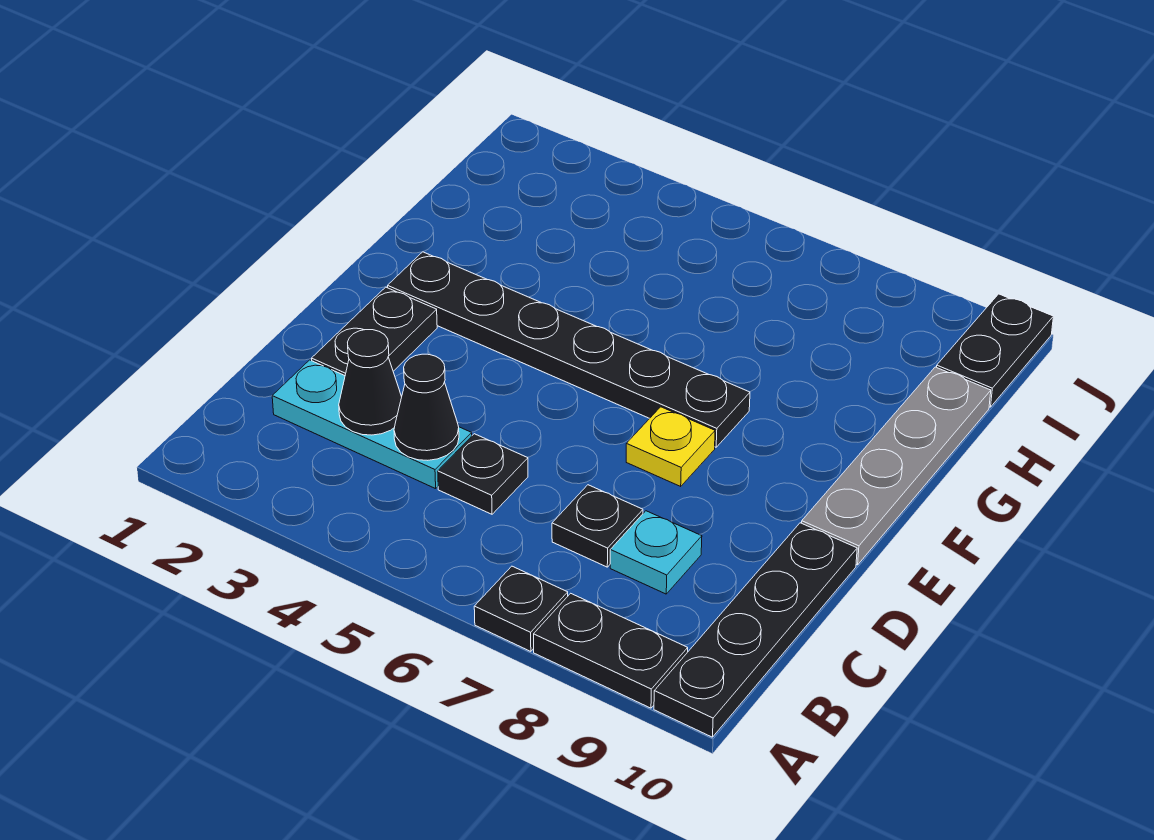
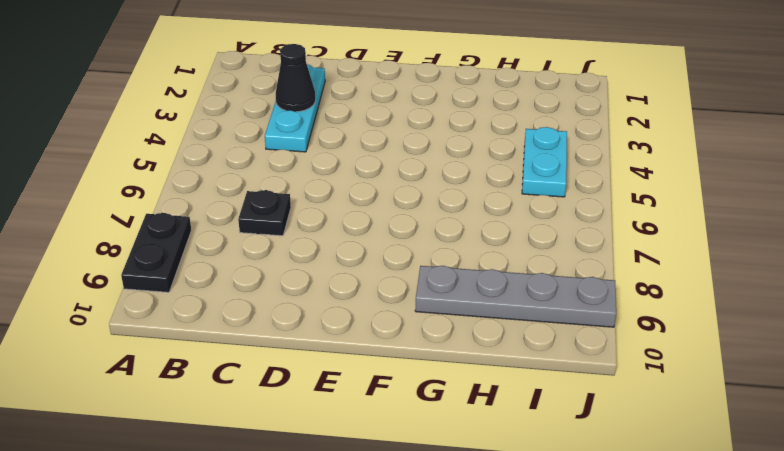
grey 1x4 plate [415,266,616,327] -> grey 1x4 plate moved to [802,367,991,565]
cyan 1x2 plate [522,127,567,197] -> none
none -> black 1x1 plate [474,566,568,651]
none -> black 1x4 plate [654,523,857,737]
none -> black 1x1 plate [438,434,528,514]

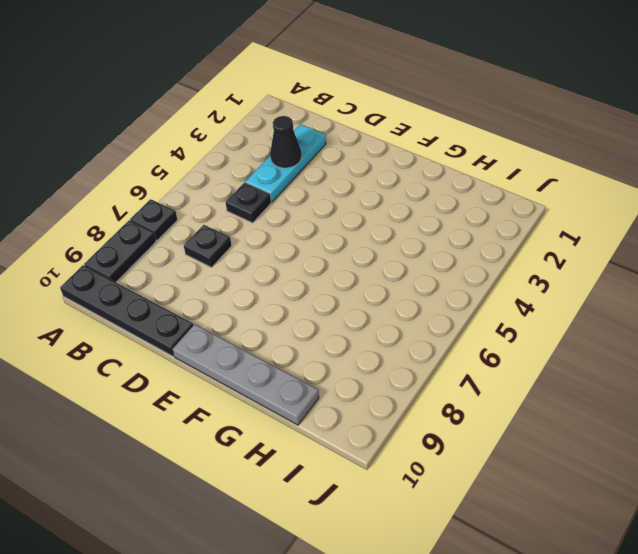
none -> cyan 1x1 plate [610,511,702,594]
none -> black 1x2 plate [312,287,437,376]
none -> yellow 1x1 plate [626,407,715,486]

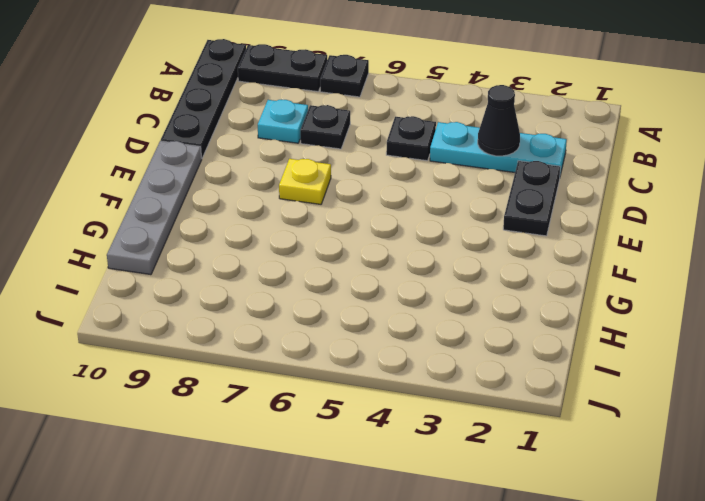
none -> black 1x6 plate [388,252,750,447]
none -> black 1x2 plate [937,294,1053,407]
none -> black 1x1 cone [394,354,459,460]

